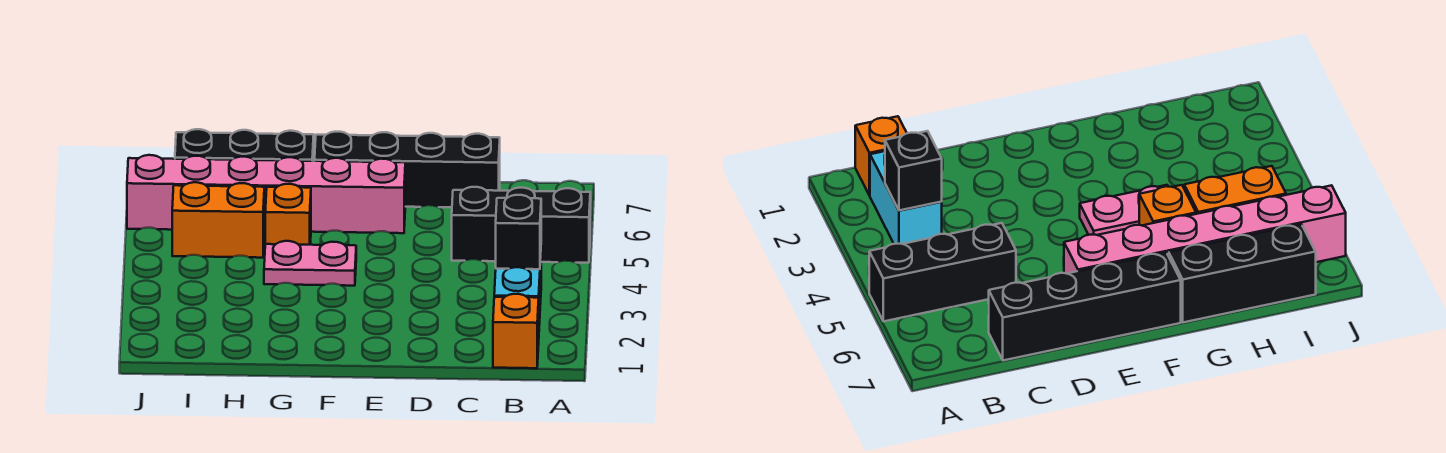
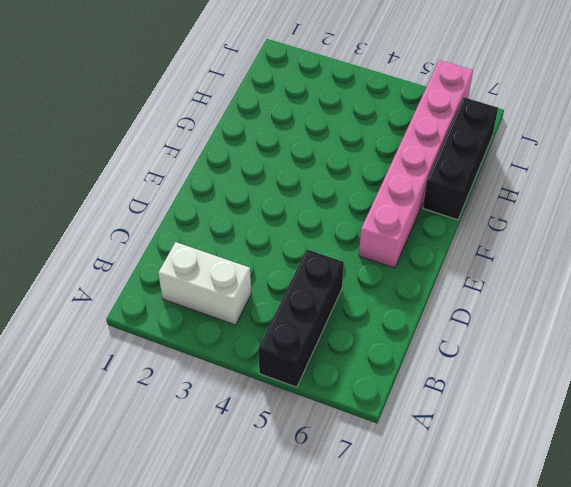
white 1x2 brick [158,242,251,325] -> cyan 1x2 brick [494,258,541,325]
none -> orange 1x1 brick [493,294,539,368]
none -> black 1x4 brick [315,132,500,207]

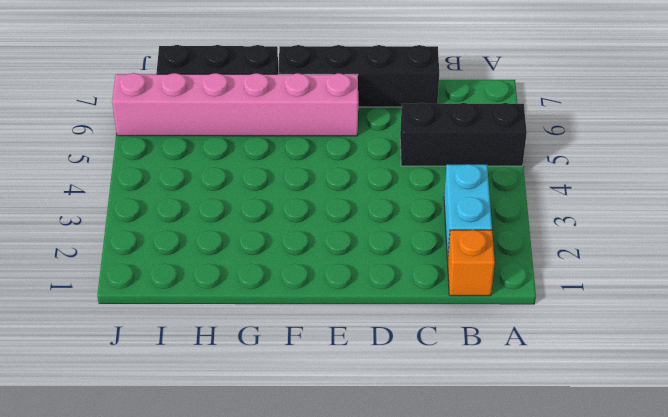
none -> pink 1x2 plate [264,241,356,286]
none -> orange 1x1 brick [265,184,311,245]

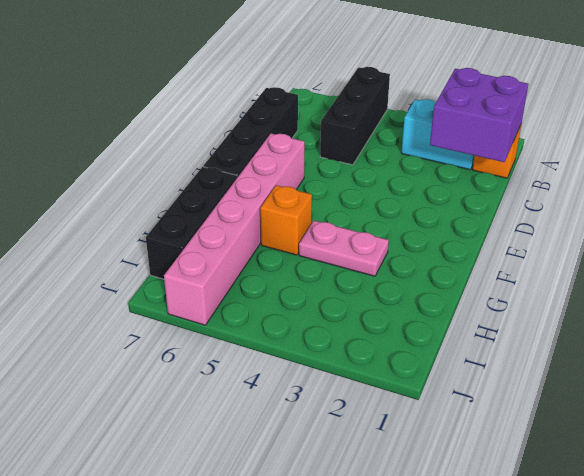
purple 2x2 brick [430,68,528,162] -> none
pink 1x2 plate [299,221,389,276] -> pink 1x2 plate turned to [264,241,356,286]
none -> orange 1x2 brick [172,182,264,258]
none -> black 1x1 brick [496,195,541,269]

